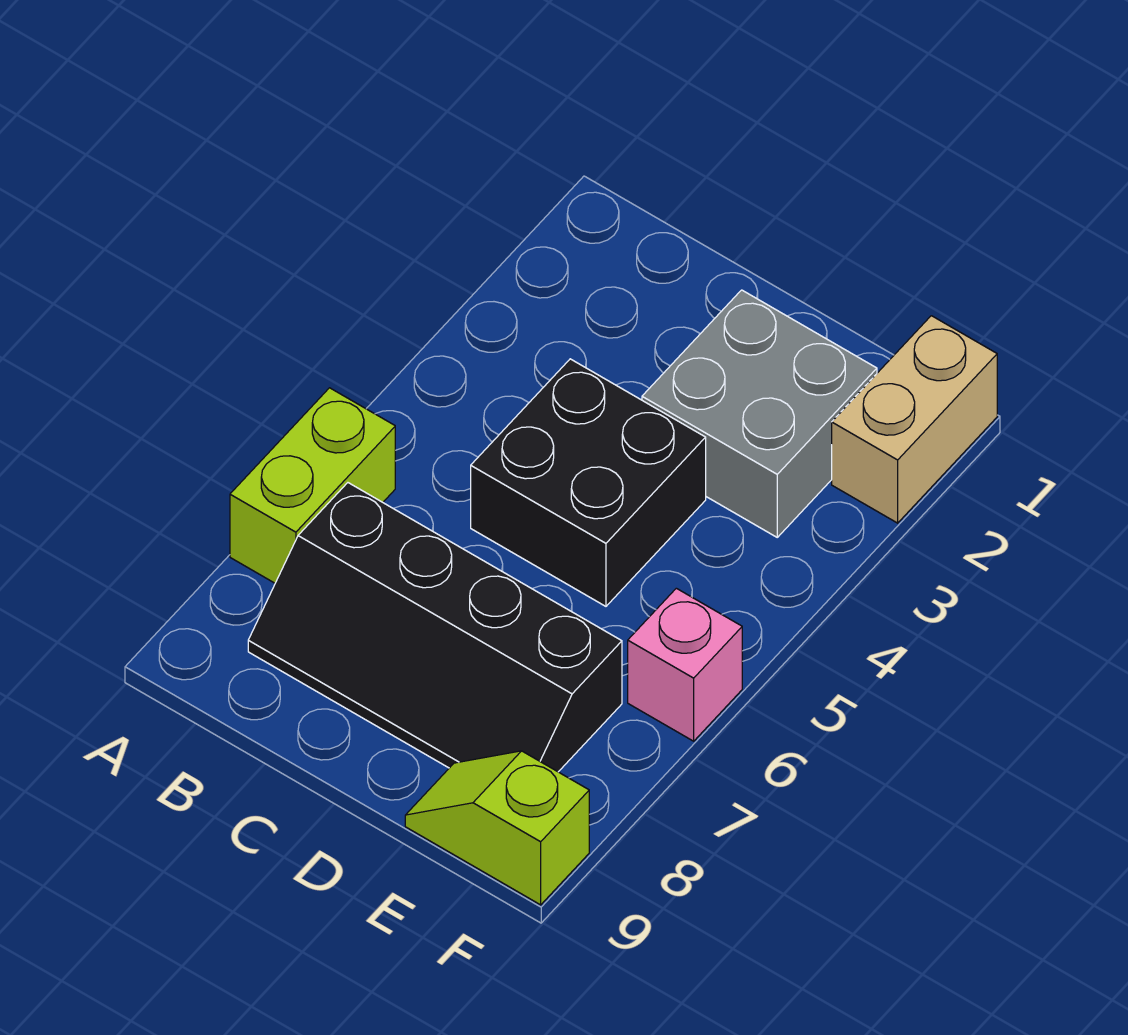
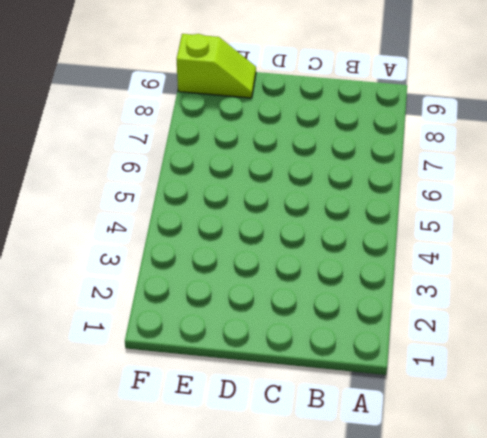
none -> lime 1x2 brick [230,388,395,583]
none -> black 2x4 slope [248,483,622,772]

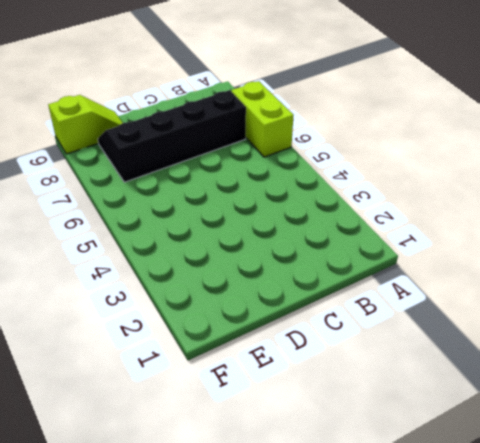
none -> black 2x2 brick [471,359,706,606]
none -> grey 2x2 brick [642,290,877,537]

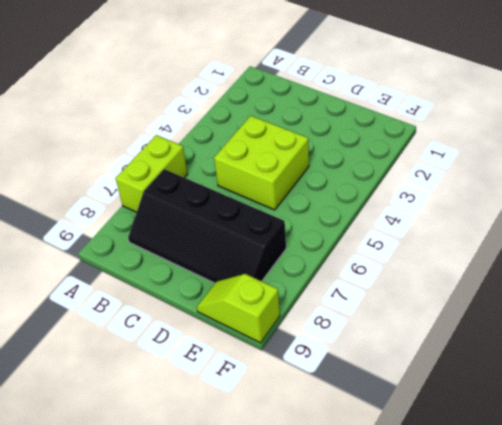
lime 2x2 brick [214,116,309,210] -> black 2x2 brick [471,359,706,606]
none -> grey 2x2 brick [642,290,877,537]
none -> tan 1x2 brick [832,316,997,523]

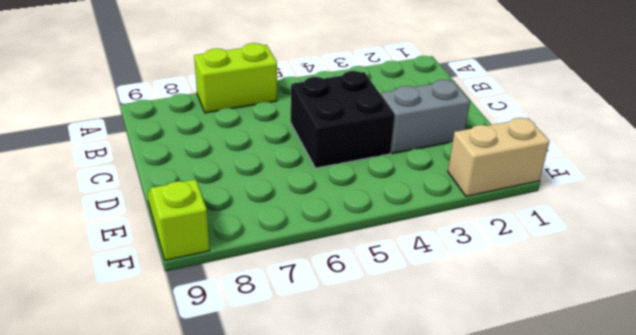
grey 1x2 brick [381,80,470,153] -> grey 2x2 brick [642,290,877,537]
none -> black 2x4 slope [248,483,622,772]
none -> pink 1x1 brick [628,588,742,741]

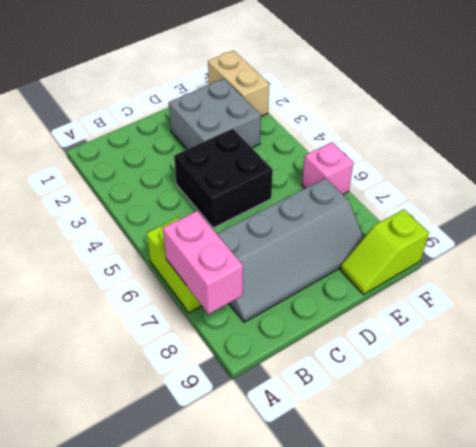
pink 1x2 brick [163,211,243,314] -> none
grey 2x4 slope [217,178,364,322] -> black 2x4 slope [248,483,622,772]

